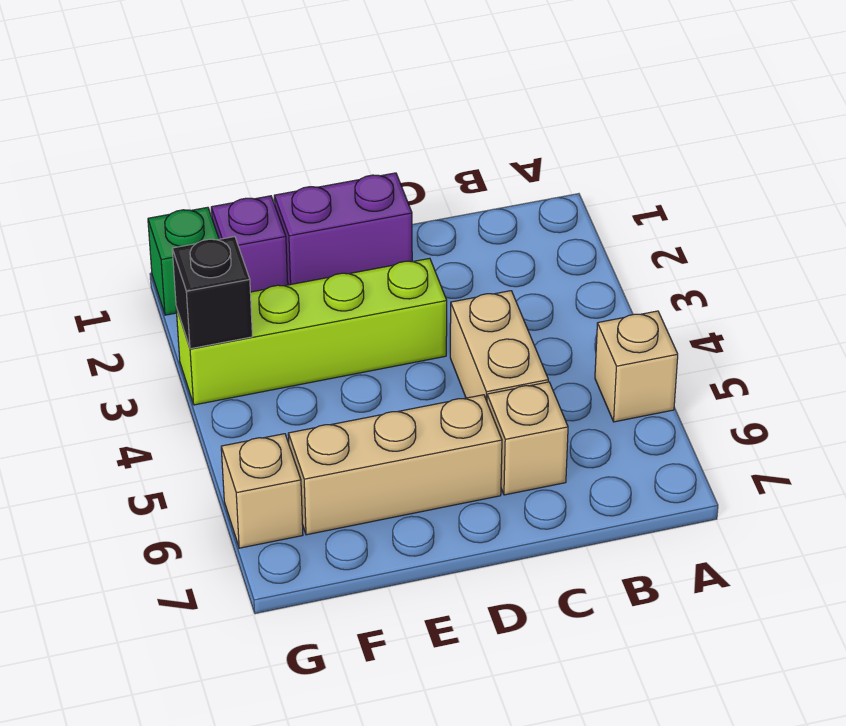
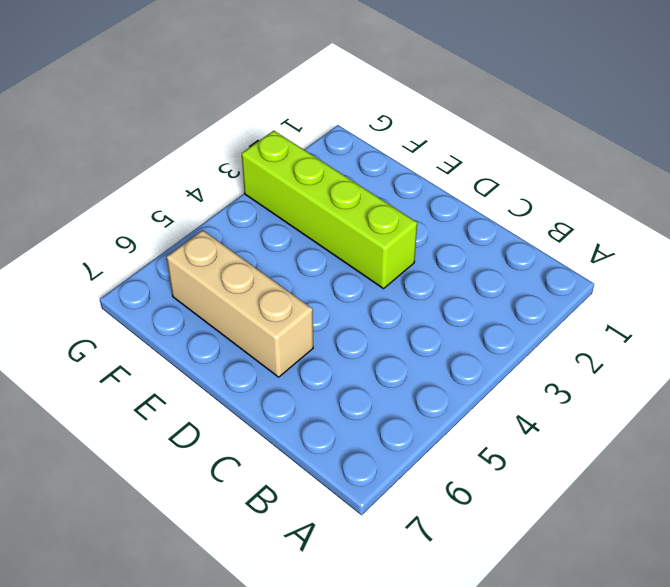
none -> tan 1x1 brick [595,311,678,422]
none -> tan 1x2 brick [450,291,548,401]

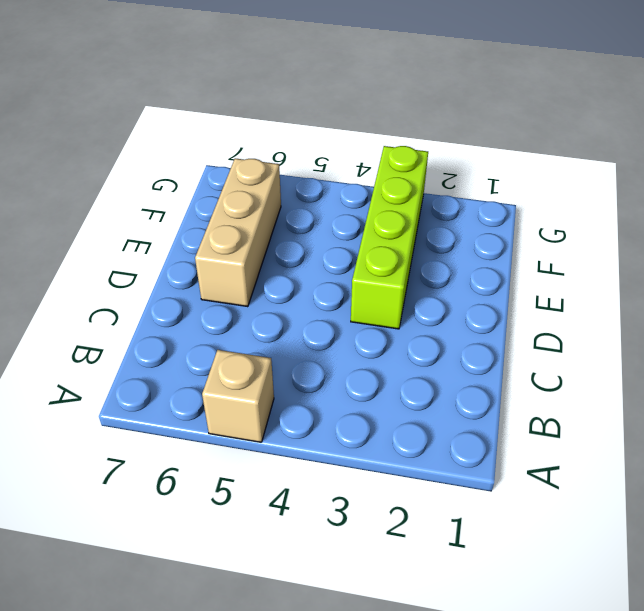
none -> tan 1x2 brick [450,291,548,401]
none -> tan 1x1 brick [487,382,568,495]

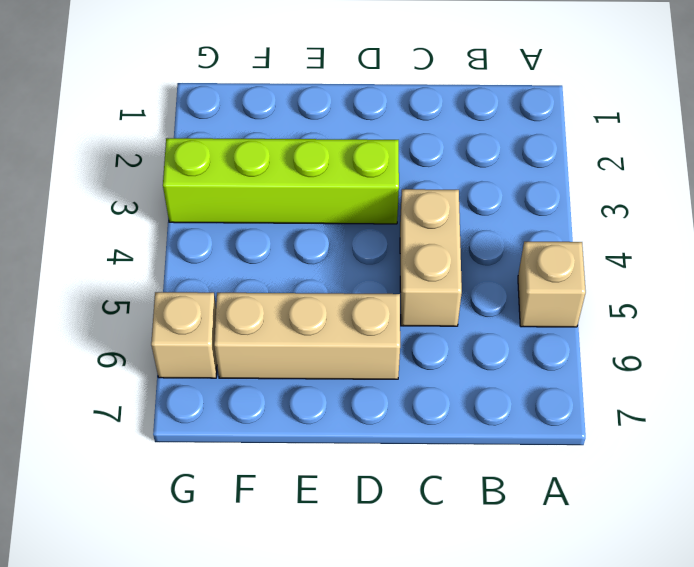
none -> tan 1x1 brick [487,382,568,495]
none -> purple 1x2 brick [274,173,412,285]

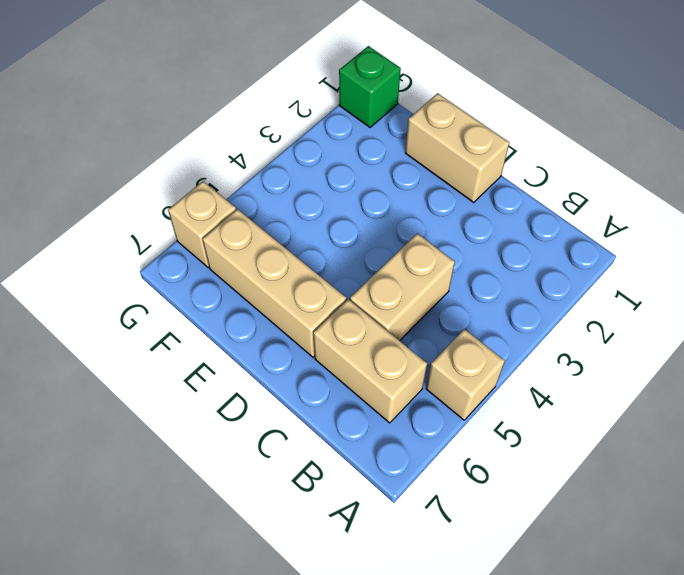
tan 1x2 brick [313,299,427,423] -> tan 1x1 brick [487,382,568,495]
tan 1x2 brick [405,93,510,202] -> purple 1x2 brick [274,173,412,285]
none -> lime 1x4 brick [176,258,447,405]
none -> purple 1x1 brick [211,196,288,292]

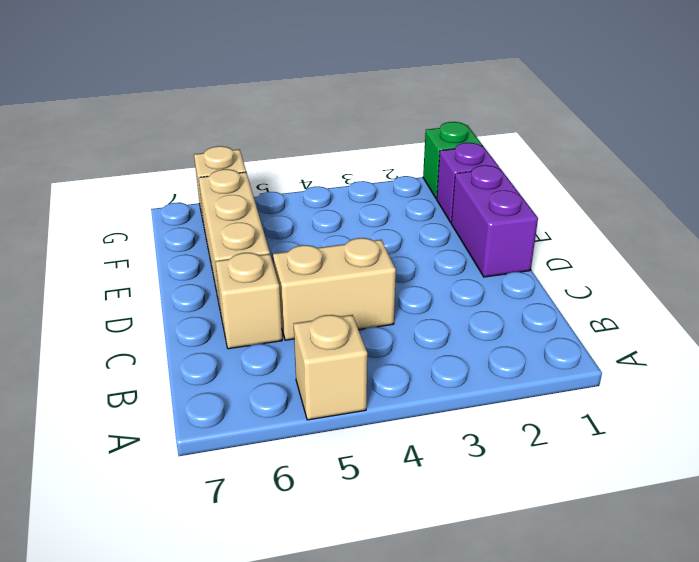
none -> lime 1x4 brick [176,258,447,405]
none -> black 1x1 brick [172,237,252,349]

